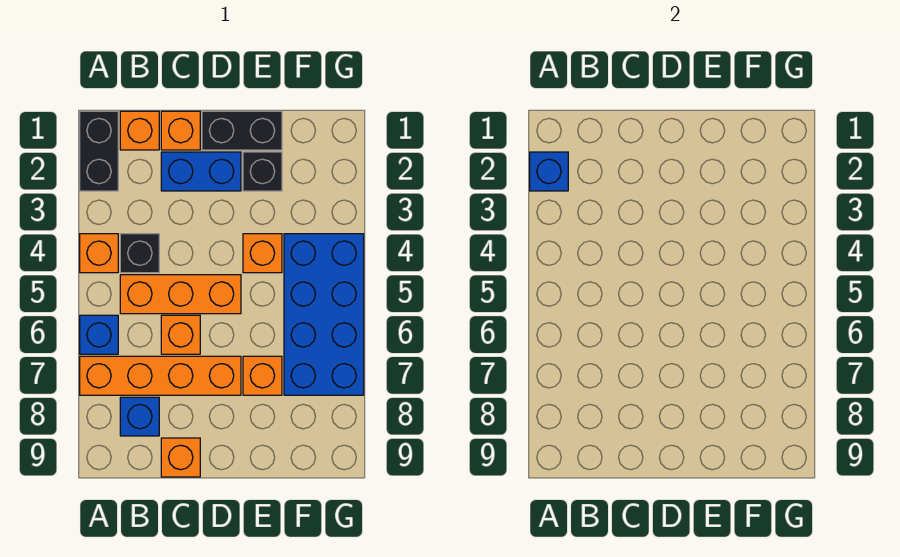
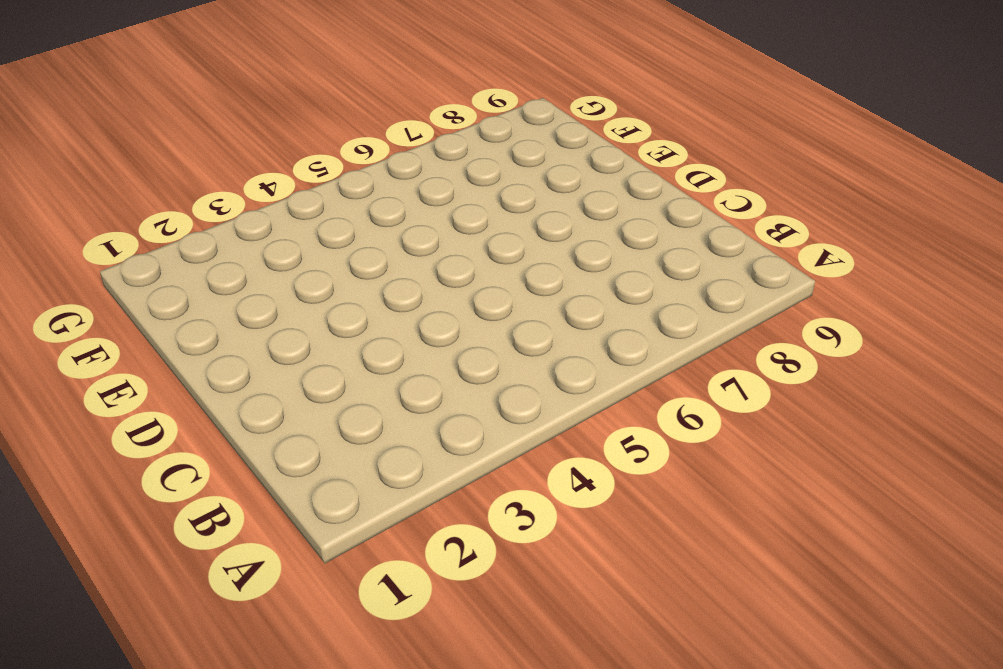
none -> black 1x2 brick [80,111,118,191]
none -> orange 1x1 brick [80,234,118,273]
none -> blue 1x1 brick [80,315,118,354]

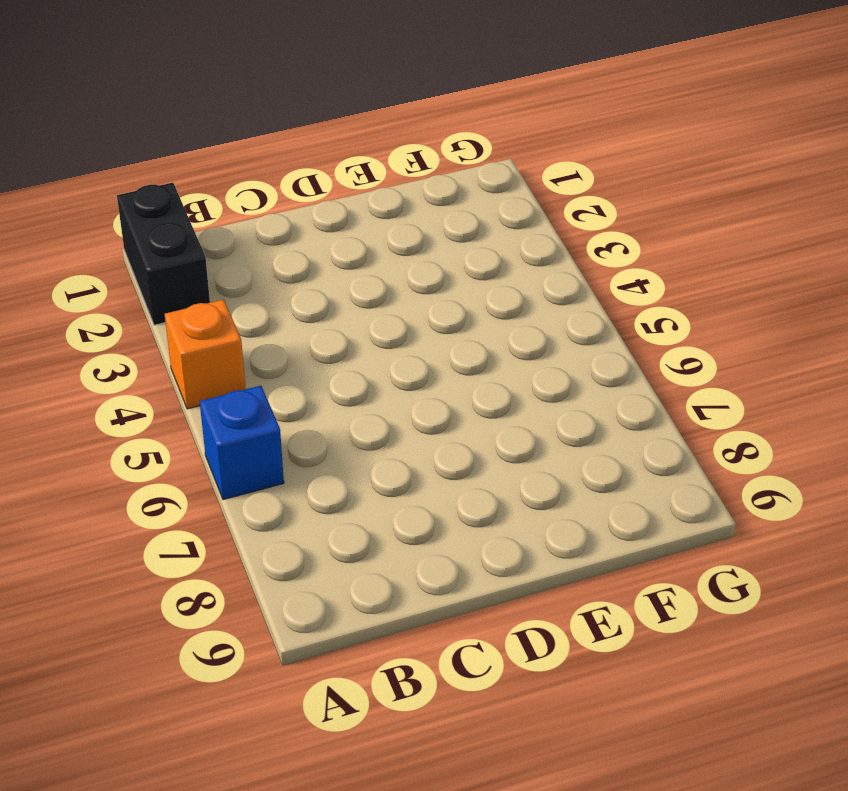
none -> orange 1x4 brick [80,356,241,395]
none -> orange 1x1 brick [120,111,159,150]
none -> black 1x1 brick [120,234,159,273]

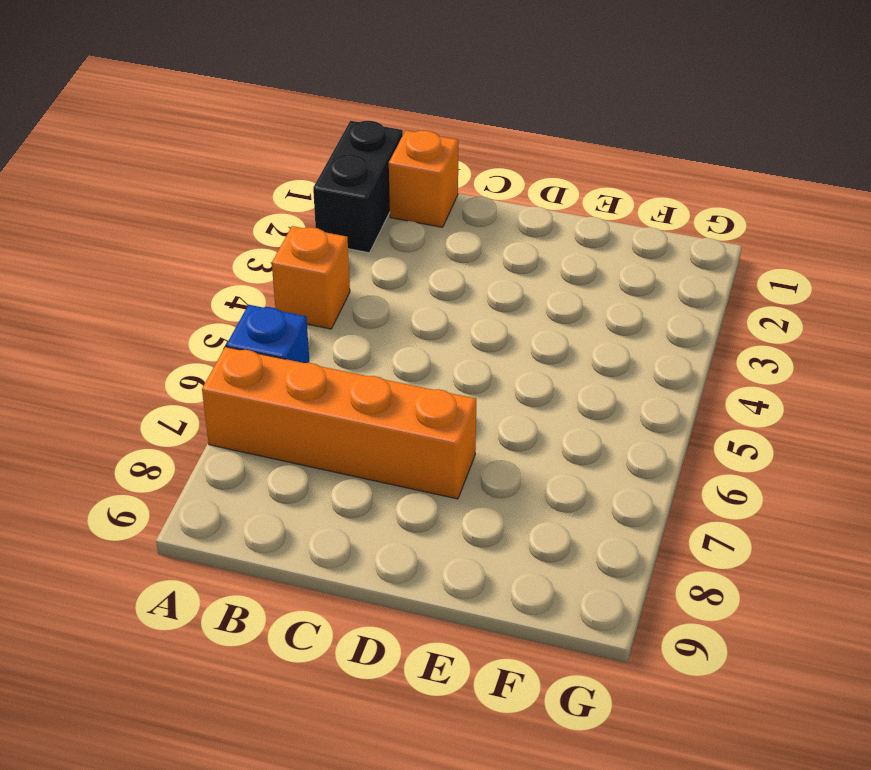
none -> black 1x1 brick [120,234,159,273]
none -> orange 1x3 brick [120,275,241,314]
none -> blue 1x1 brick [120,397,159,436]

